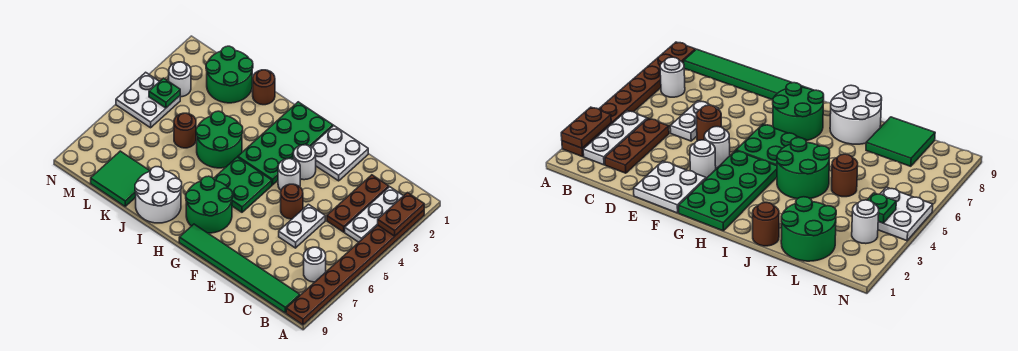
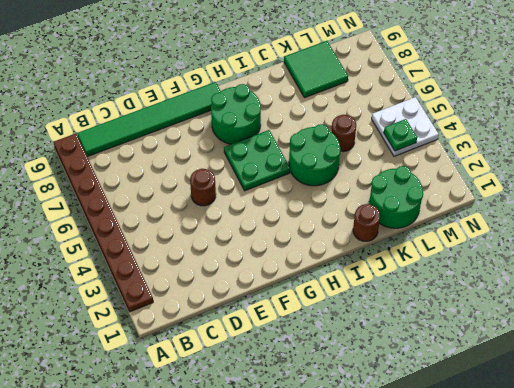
none -> white 1x3 plate [345,187,403,242]
none -> white 1x1 round brick [304,247,326,282]
none -> brown 1x3 plate [327,175,389,232]

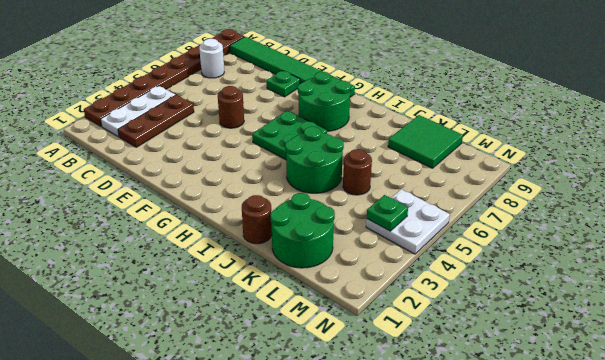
green 1x1 plate [267,71,300,97] -> none
none -> white 1x2 plate [279,204,325,248]
none -> white 2x2 plate [311,126,368,181]
none -> white 1x1 round brick [293,145,316,180]

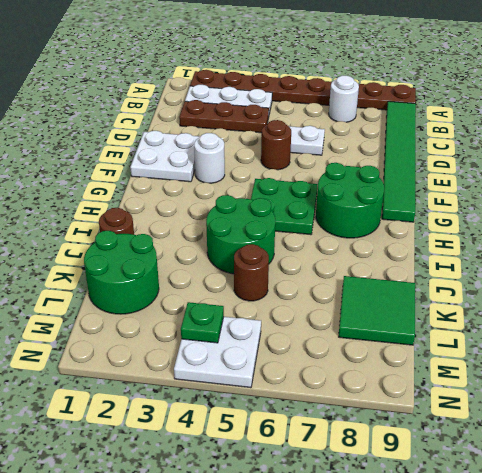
none -> white 1x1 round brick [278,159,300,190]
none -> green 2x4 plate [238,102,333,185]
none -> white 2x2 round brick [135,167,182,223]

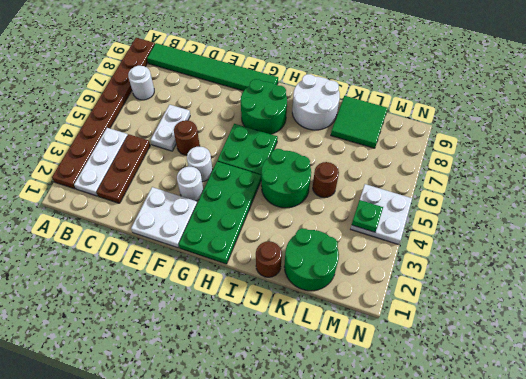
none -> white 1x1 round brick [169,62,191,97]
none -> brown 1x2 plate [378,193,424,236]

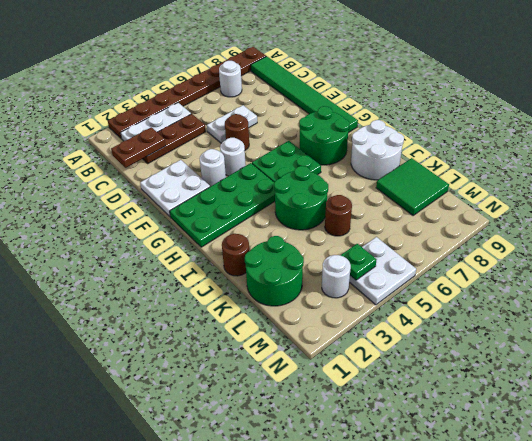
brown 1x2 plate [111,127,166,168] -> brown 1x2 plate moved to [378,193,424,236]

